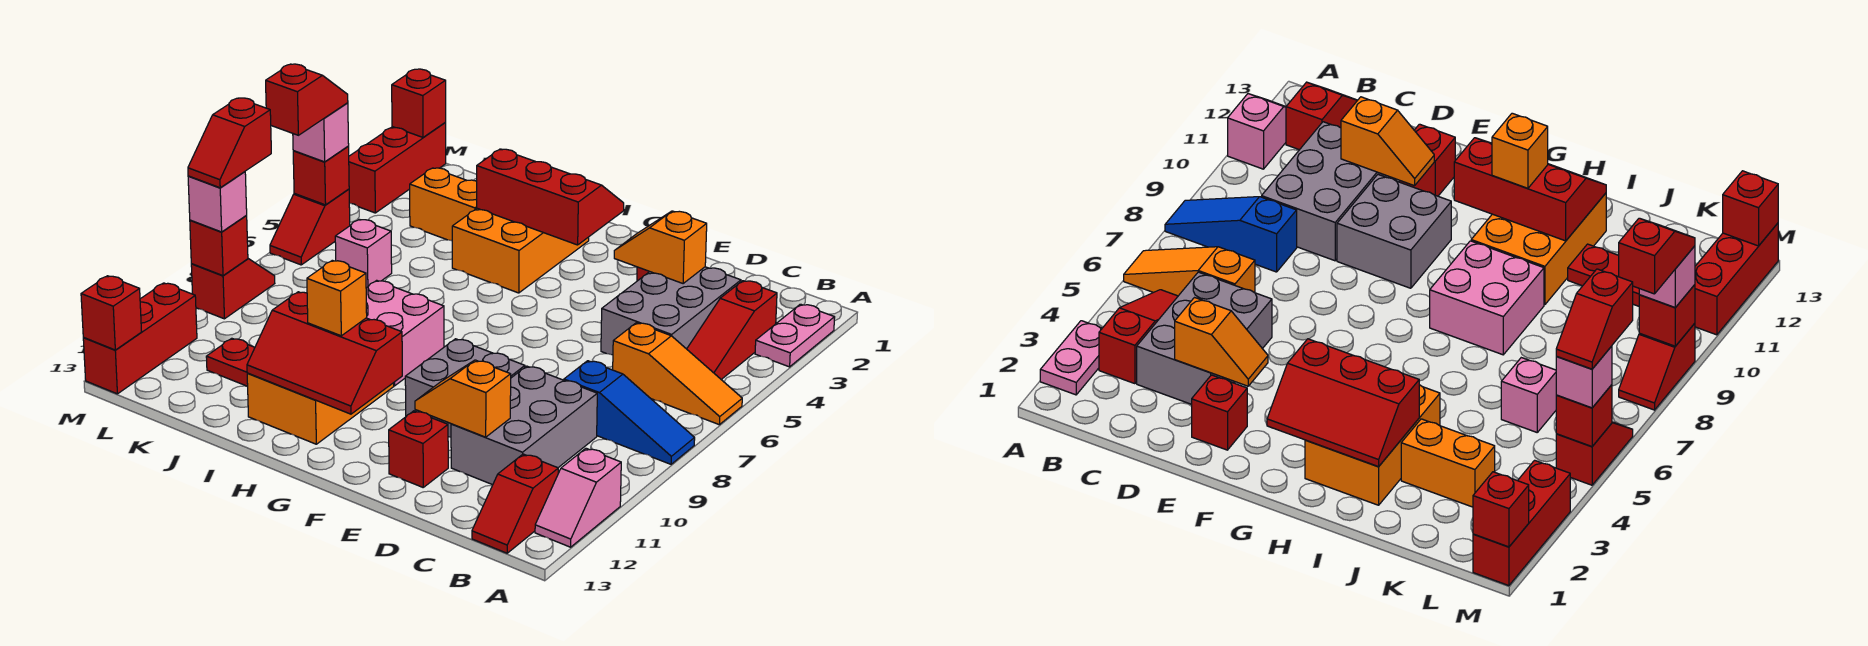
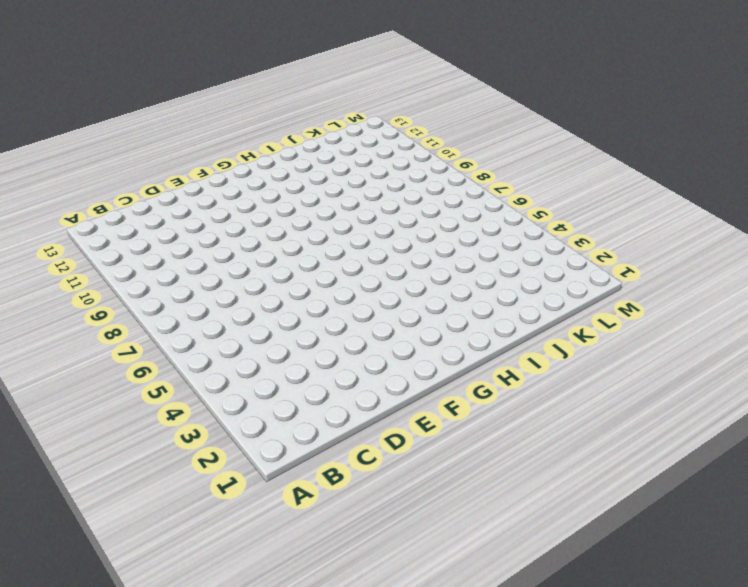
none -> pink 1x2 plate [755,304,835,367]
none -> orange 1x3 slope [613,323,742,425]
none -> blue 1x3 slope [564,361,695,464]
none -> pink 1x2 slope [535,448,621,547]

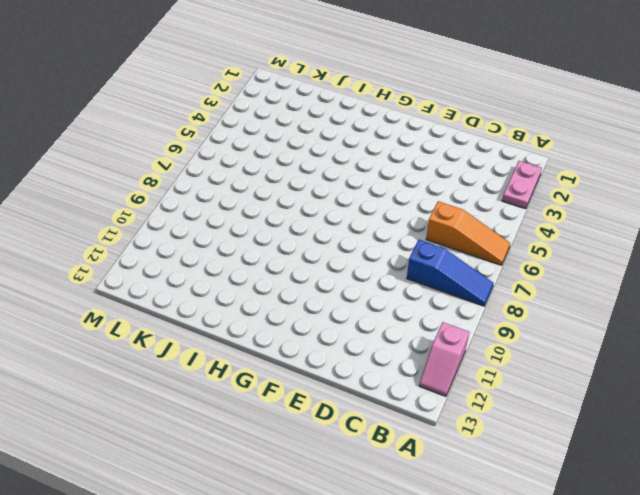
none -> red 1x3 slope [687,281,777,379]
none -> red 1x2 slope [472,454,558,553]
none -> grey 2x3 brick [601,267,741,355]
none -> grey 2x3 brick [451,366,597,485]

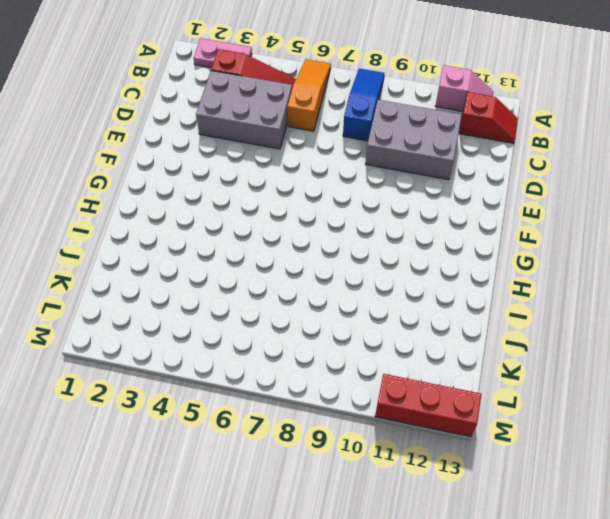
none -> red 1x1 brick [1192,375,1247,450]
none -> grey 2x2 brick [405,339,525,437]
none -> red 1x1 brick [389,411,448,487]
none -> orange 2x3 brick [452,208,589,293]

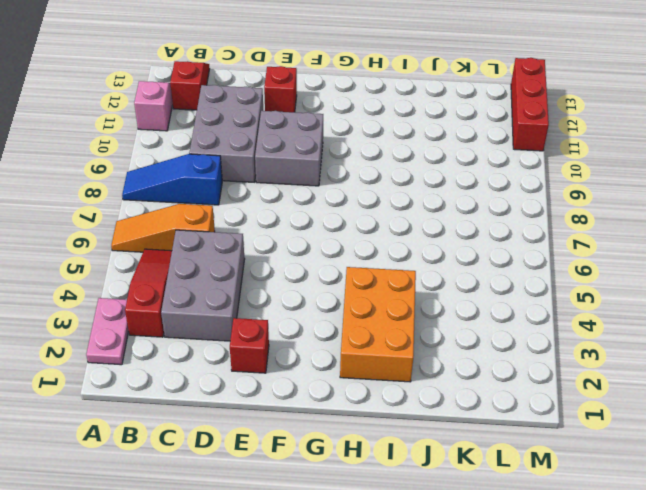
none -> pink 2x2 brick [366,280,444,386]
none -> orange 2x3 brick [247,373,394,444]
none -> orange 1x2 brick [410,168,477,241]
none -> red 1x2 plate [206,338,255,386]

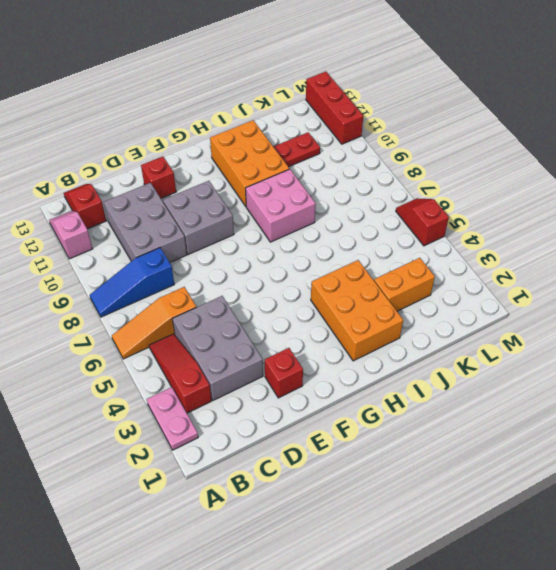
none -> pink 1x1 brick [335,219,392,288]
none -> red 1x3 brick [349,123,446,213]
none -> red 1x2 slope [191,259,275,319]
none -> orange 1x2 slope [614,211,707,283]

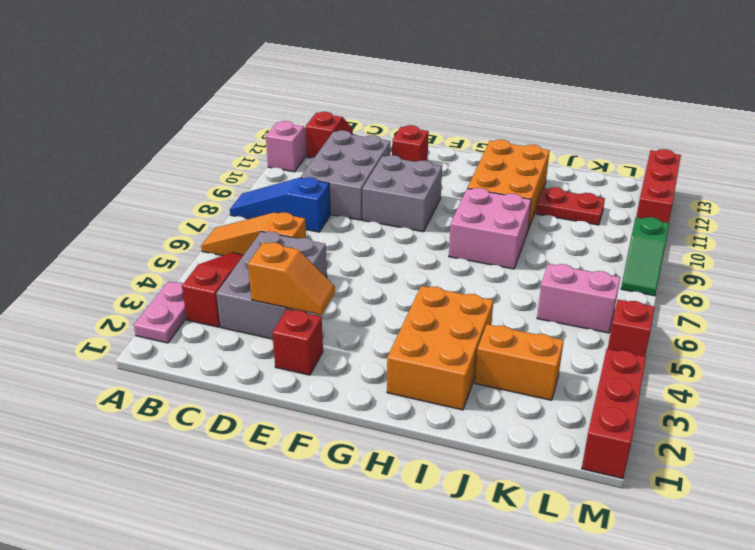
pink 1x2 brick [537,264,620,333] -> pink 1x1 brick [335,219,392,288]
green 1x2 slope [621,217,669,296] -> red 1x2 slope [191,259,275,319]
none -> orange 1x2 slope [415,360,511,437]
none -> red 2x3 slope [477,149,624,245]
none -> red 2x3 slope [247,292,402,414]
none -> red 1x1 brick [392,69,446,137]

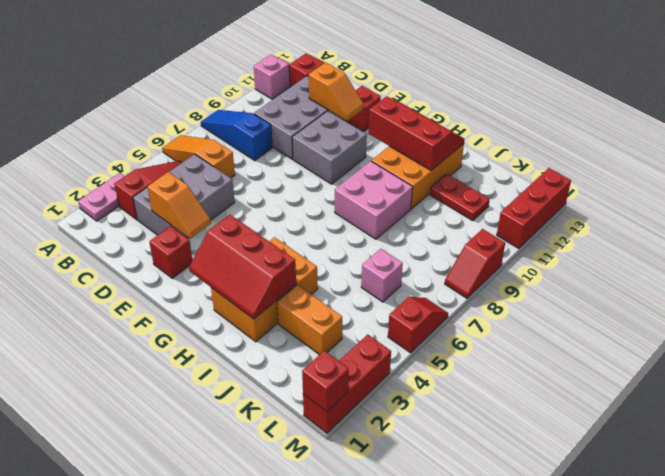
none -> red 1x1 brick [293,147,349,205]
none -> red 1x1 brick [190,215,248,276]
none -> red 1x1 brick [81,276,142,350]
none -> orange 1x1 brick [307,260,367,336]

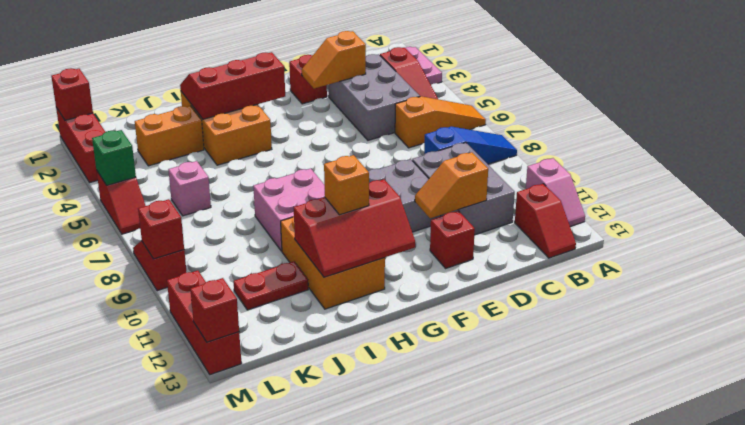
green 1x1 brick [92,130,136,185] -> red 1x1 brick [293,147,349,205]
none -> pink 1x1 brick [293,103,349,162]
none -> pink 1x1 brick [188,172,247,232]
none -> red 1x2 slope [266,64,348,135]
none -> red 1x2 slope [188,98,271,188]

